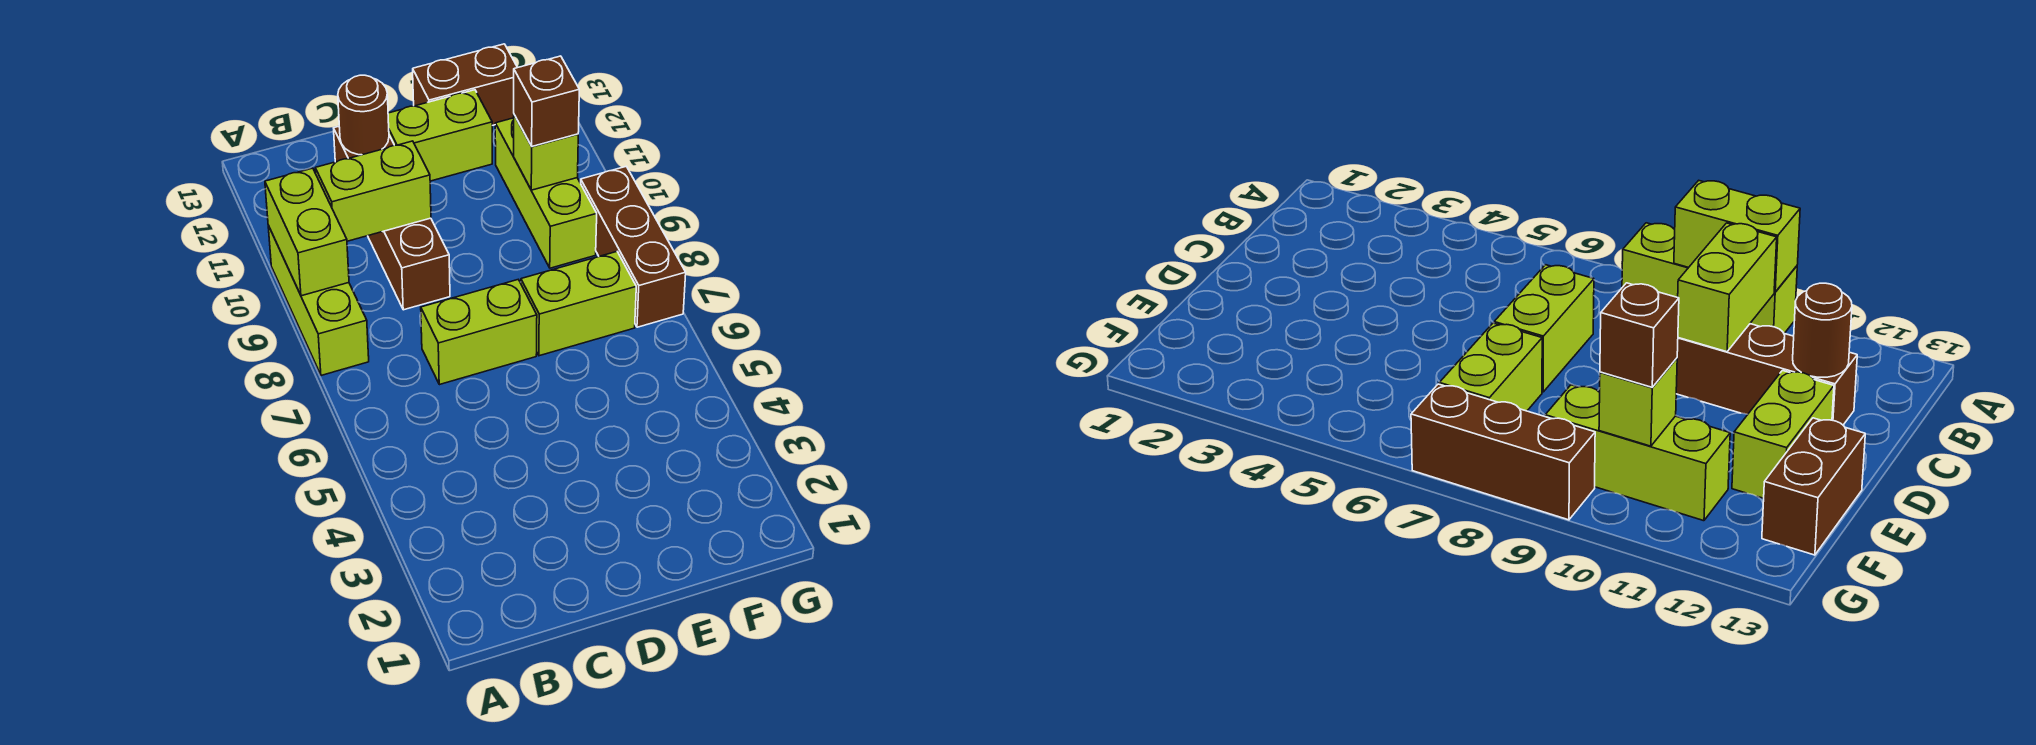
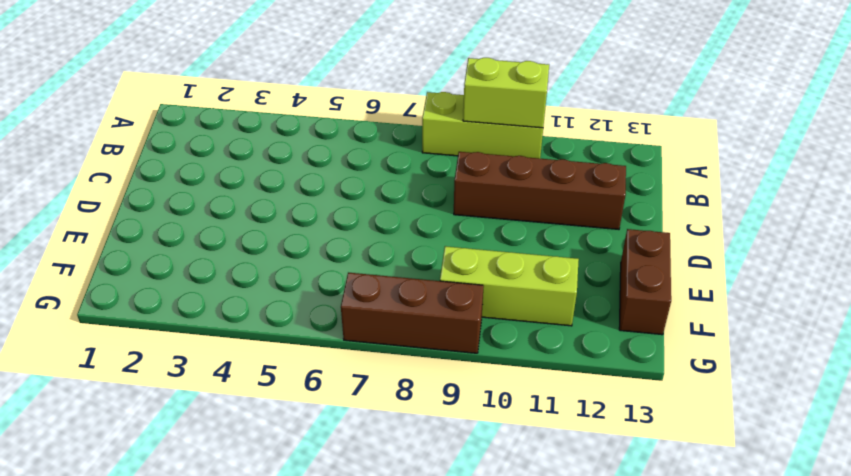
none -> lime 1x2 brick [421,280,537,385]
none -> lime 1x2 brick [388,90,492,181]
none -> lime 1x2 brick [521,252,636,356]

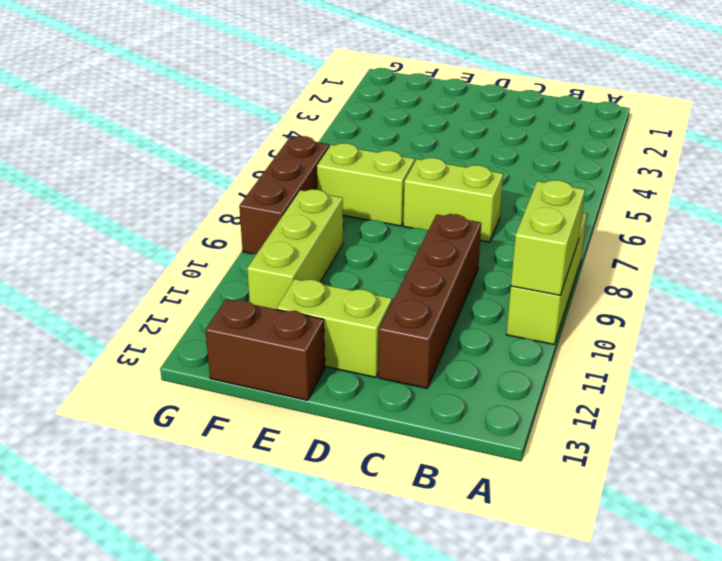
none -> lime 1x2 brick [315,141,431,241]
none -> brown 1x1 round brick [338,75,389,155]
none -> lime 1x1 brick [514,115,578,190]

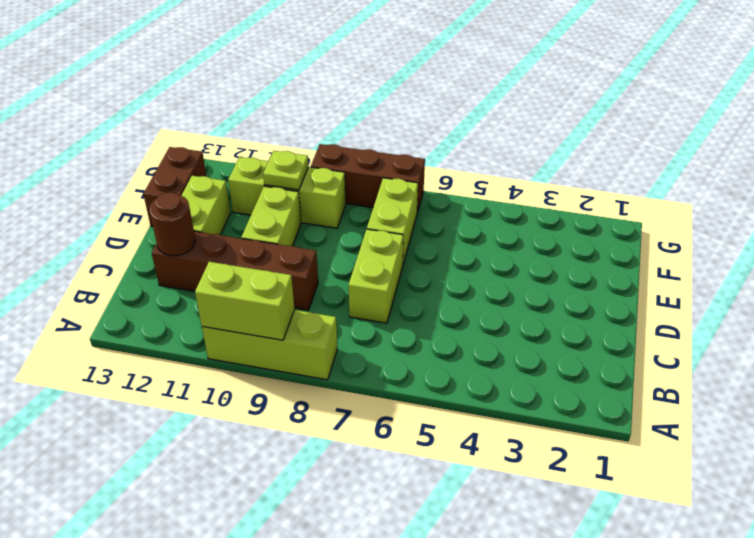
lime 1x2 brick [241,186,301,246] -> lime 1x2 brick moved to [315,141,431,241]
lime 1x1 plate [263,151,309,190] -> lime 1x1 brick [514,115,578,190]
none -> brown 1x1 brick [514,56,579,146]

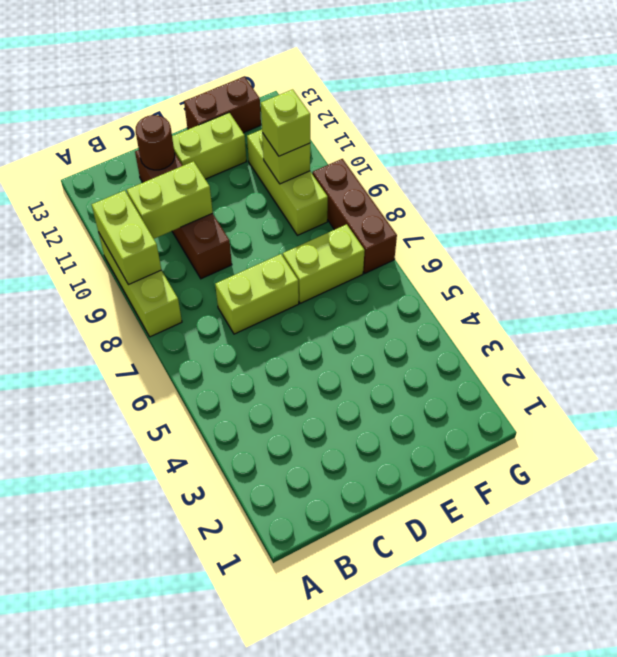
lime 1x1 brick [261,89,310,156] -> brown 1x1 brick [514,56,579,146]

